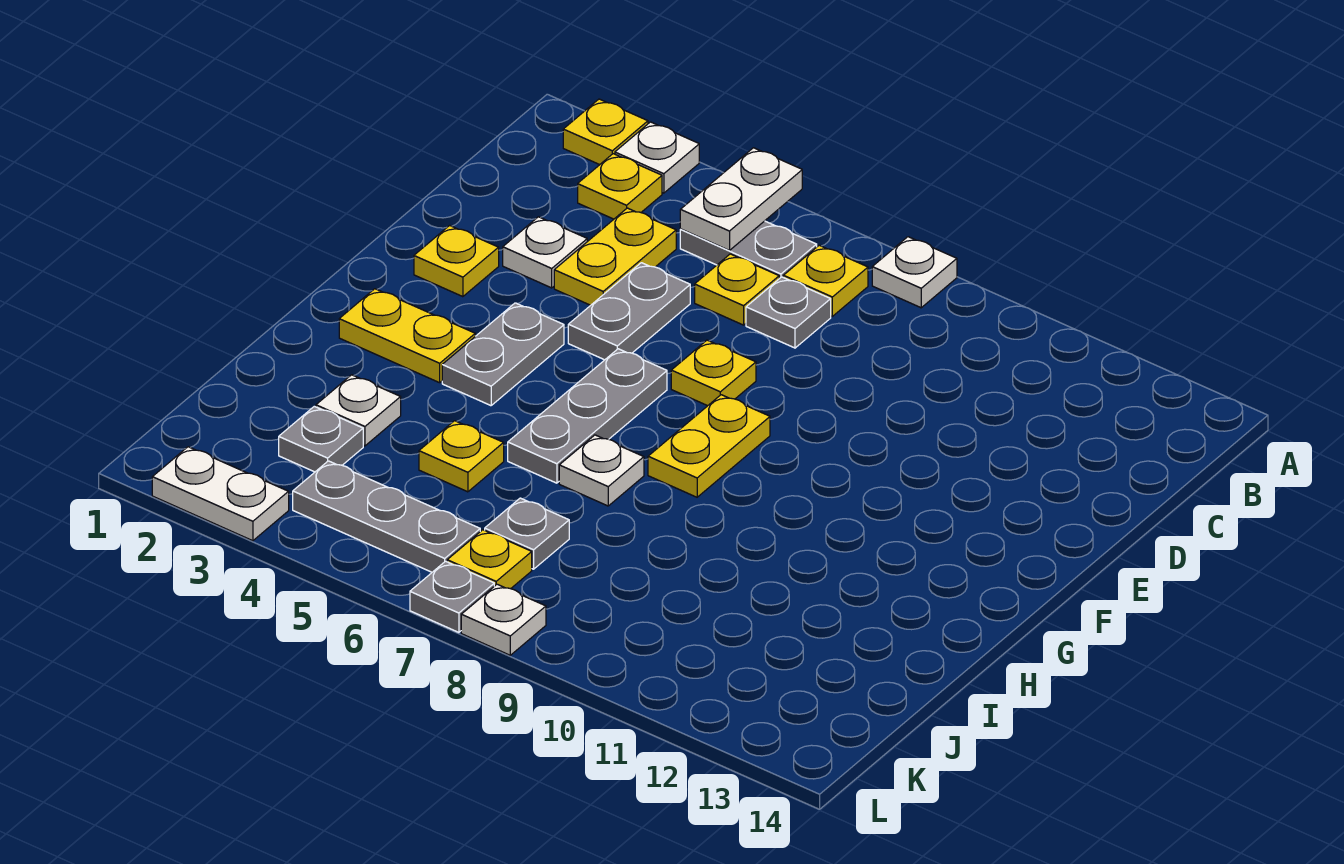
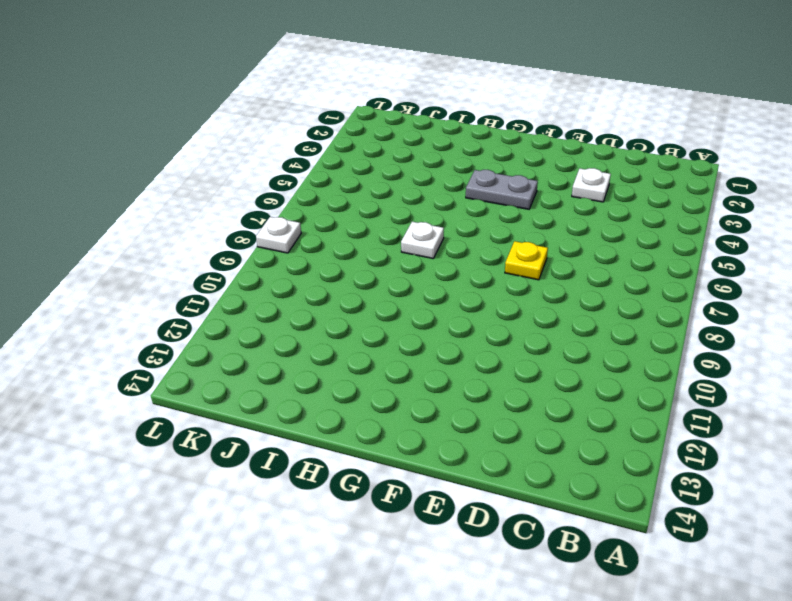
none -> yellow 1x1 plate [563,99,648,165]
none -> white 1x1 plate [615,122,699,193]
none -> white 1x1 plate [872,237,957,308]

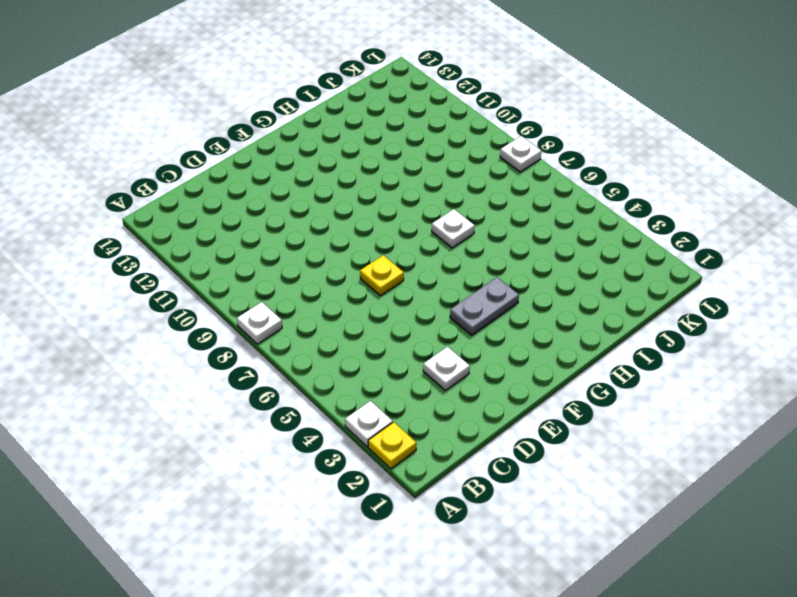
none -> yellow 1x1 plate [578,154,662,219]
none -> grey 1x2 plate [680,221,817,279]
none -> yellow 1x1 plate [783,245,868,316]

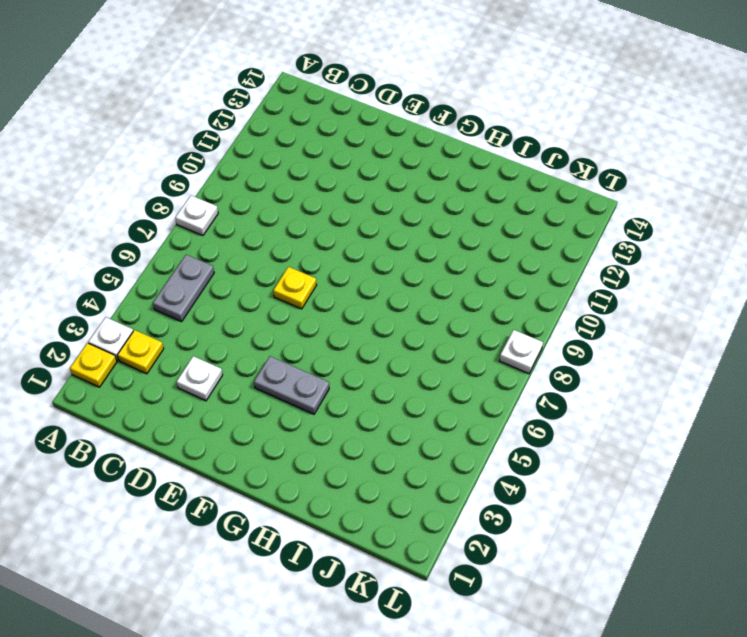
none -> yellow 1x1 plate [783,245,868,316]
none -> yellow 1x2 plate [554,208,676,305]
none -> yellow 1x1 plate [695,254,779,325]

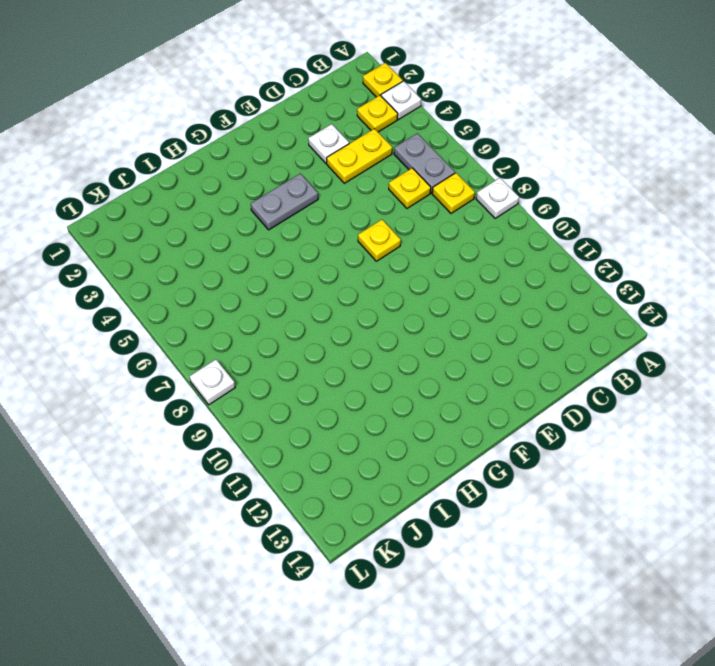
none -> grey 1x1 plate [746,277,831,348]
none -> grey 1x2 plate [568,263,690,360]
none -> yellow 1x1 plate [414,226,499,297]

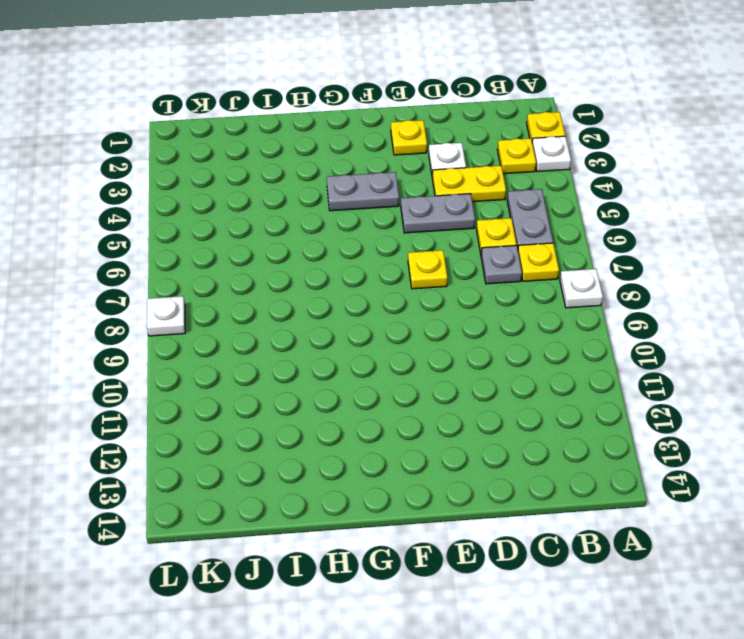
none -> grey 1x3 plate [508,349,667,483]
none -> yellow 1x2 plate [648,395,770,497]
none -> yellow 1x2 plate [339,289,475,383]

